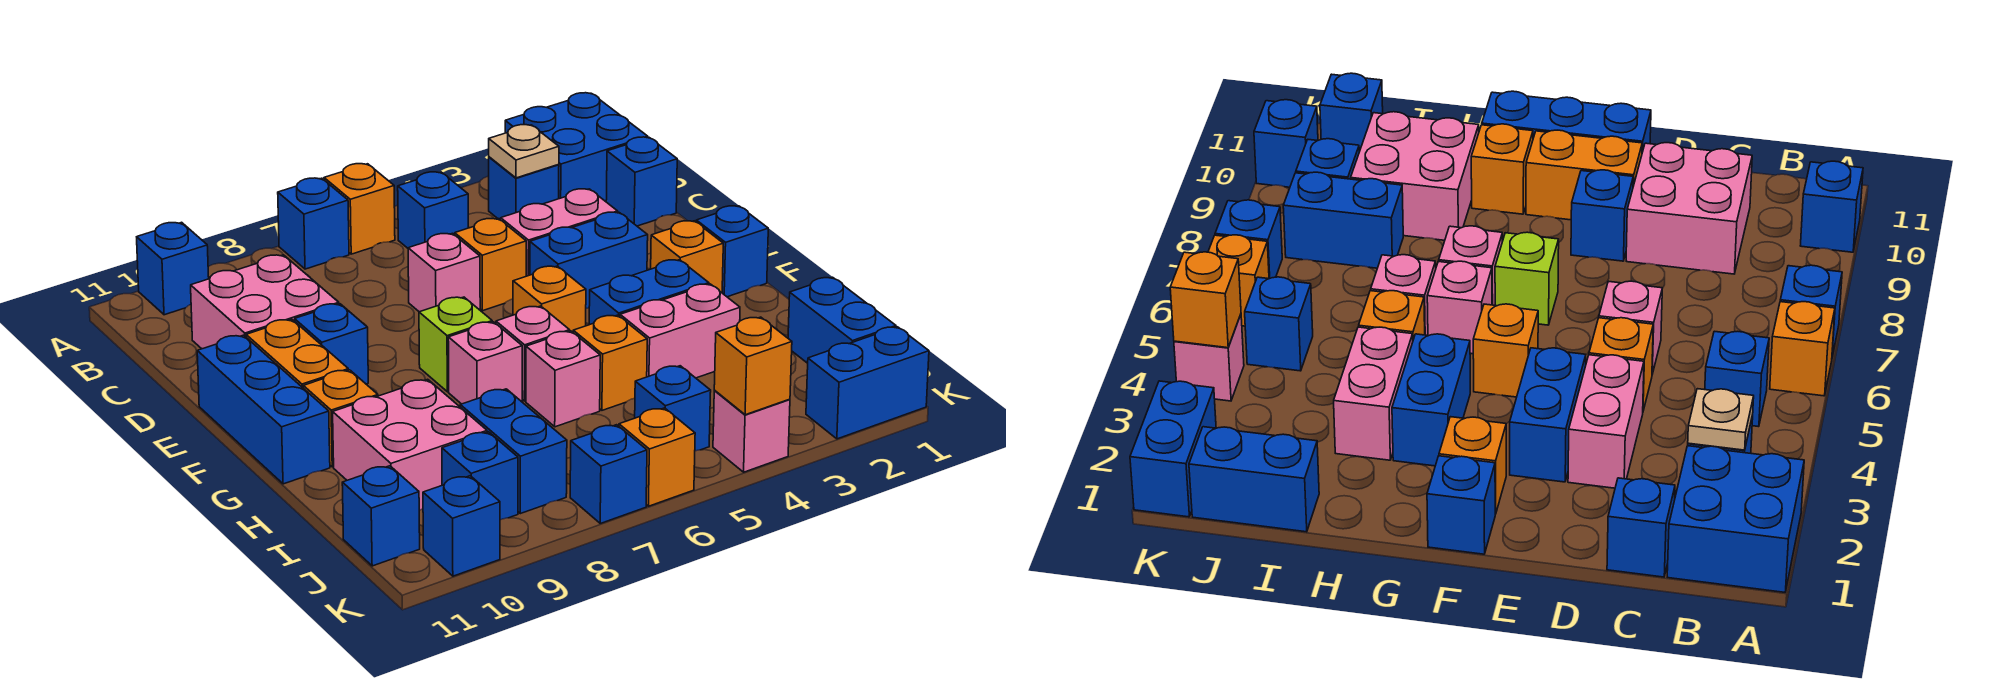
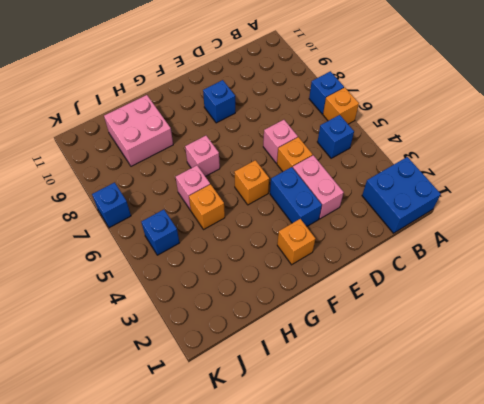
none -> blue 1x1 brick [137,222,209,315]
none -> blue 1x1 brick [489,157,559,220]
none -> blue 1x1 brick [606,137,677,226]
none -> pink 2x2 brick [191,255,339,349]

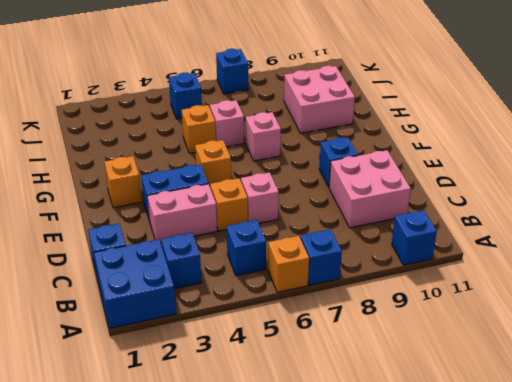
none -> orange 1x2 brick [246,320,348,388]
none -> blue 1x3 brick [197,335,330,484]
none -> blue 1x1 brick [696,206,768,297]
none -> lime 1x1 brick [419,297,492,392]

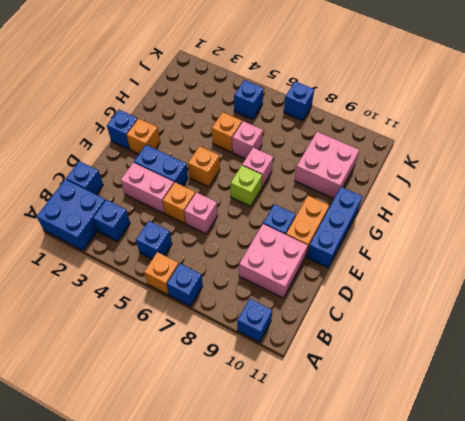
none -> blue 1x2 brick [589,260,709,325]
none -> pink 1x1 brick [496,306,570,401]
none -> orange 1x1 brick [303,370,378,467]
none -> pink 1x2 brick [620,284,740,378]

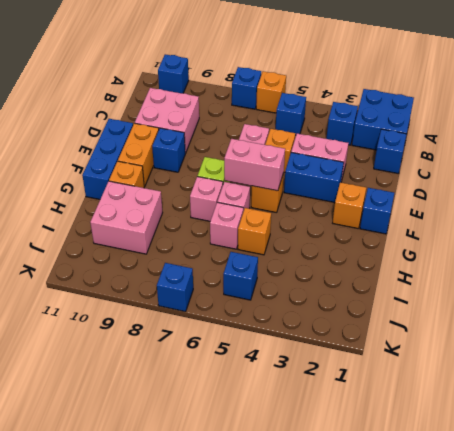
pink 1x2 brick [224,139,285,191] -> pink 1x2 brick moved to [620,284,740,378]
none -> blue 1x2 brick [589,260,709,325]
none -> blue 1x2 brick [788,277,896,363]
none -> blue 1x2 brick [460,389,567,514]
none -> blue 1x1 brick [442,432,518,520]

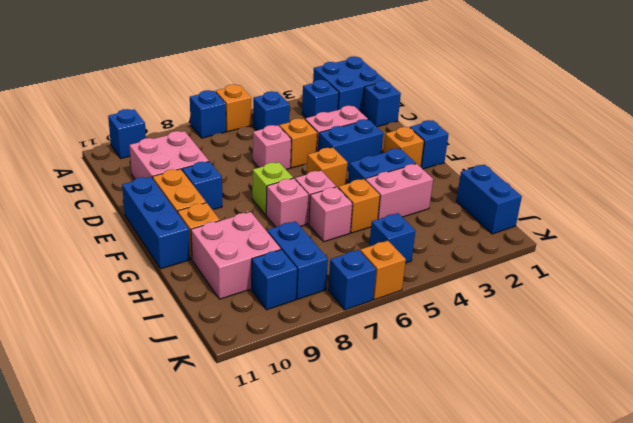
none -> blue 1x1 brick [342,466,420,566]
none -> blue 1x2 brick [806,327,929,439]
none -> pink 1x1 brick [713,391,790,472]
none -> blue 1x1 brick [423,476,500,576]

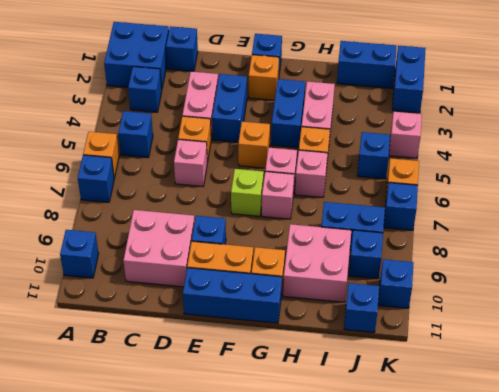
none -> tan 1x1 plate [489,125,559,178]
none -> orange 1x1 brick [714,317,792,415]

